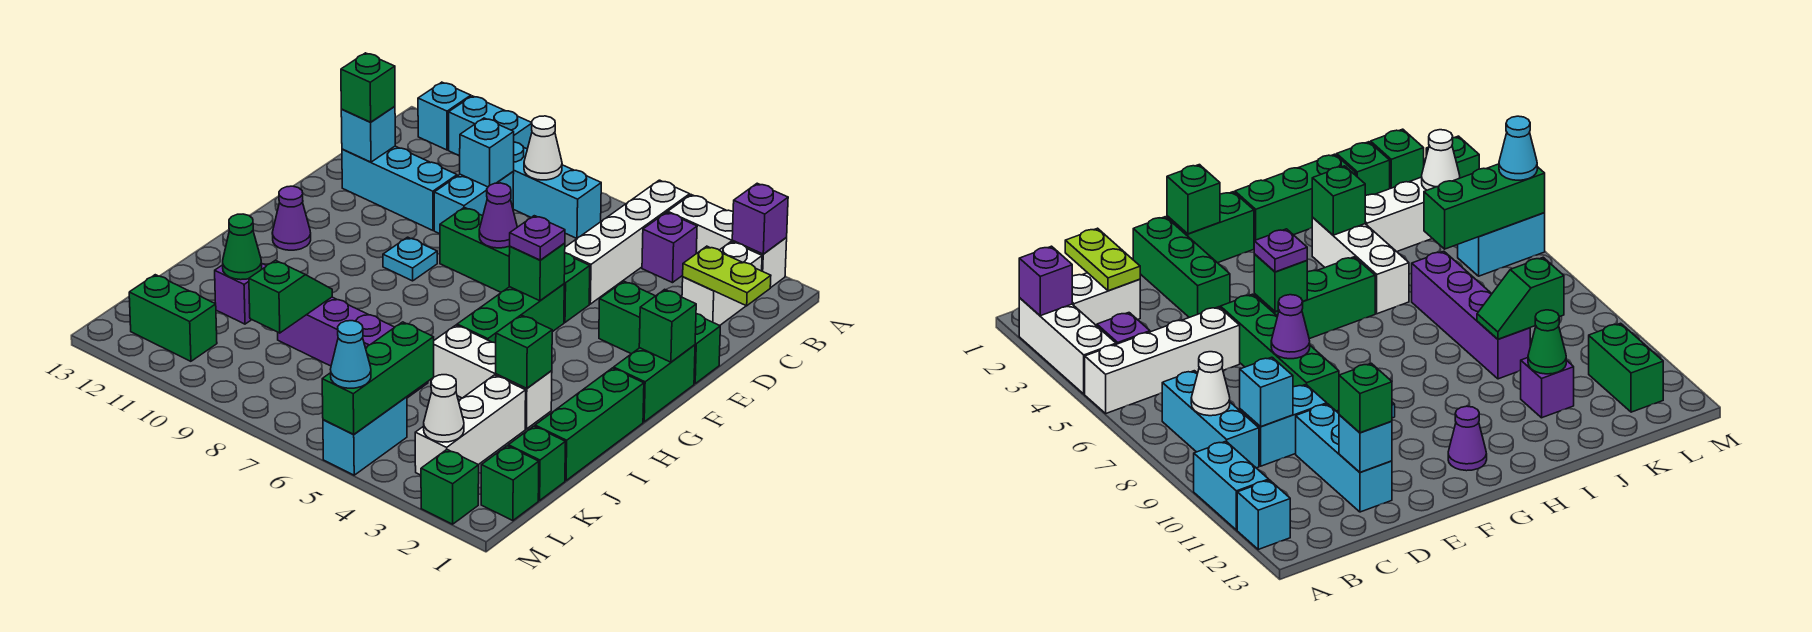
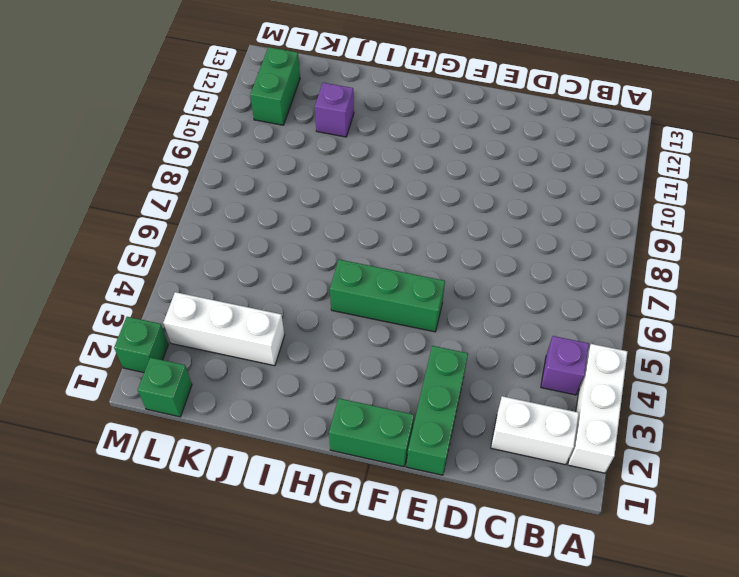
none -> white 1x4 brick [565,180,690,304]
none -> cyan 1x2 brick [449,96,532,156]
none -> cyan 1x1 brick [418,82,471,150]
none -> cyan 1x3 brick [513,142,601,238]

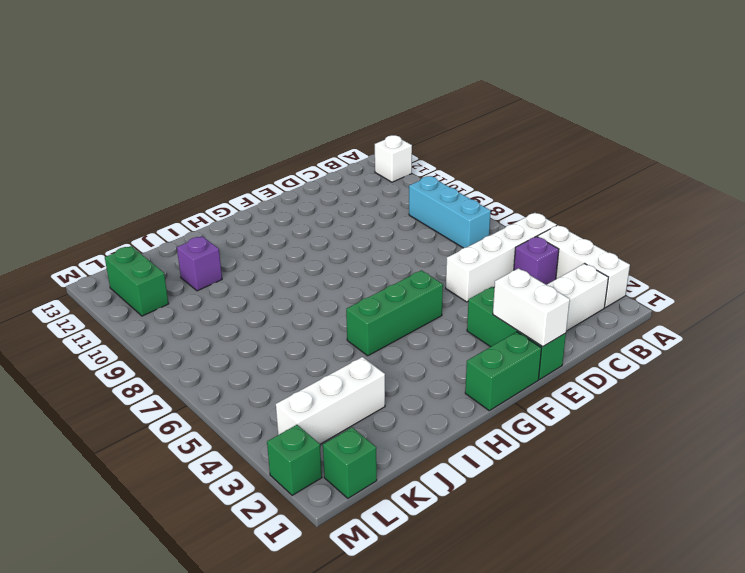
white 1x1 brick [375,135,412,182] -> cyan 1x1 brick [418,82,471,150]
white 1x2 brick [493,268,570,347] -> none
none -> cyan 1x2 brick [449,96,532,156]
none -> cyan 1x2 brick [434,172,514,234]
none -> cyan 1x3 brick [342,146,457,230]
none -> green 1x4 brick [440,207,590,322]

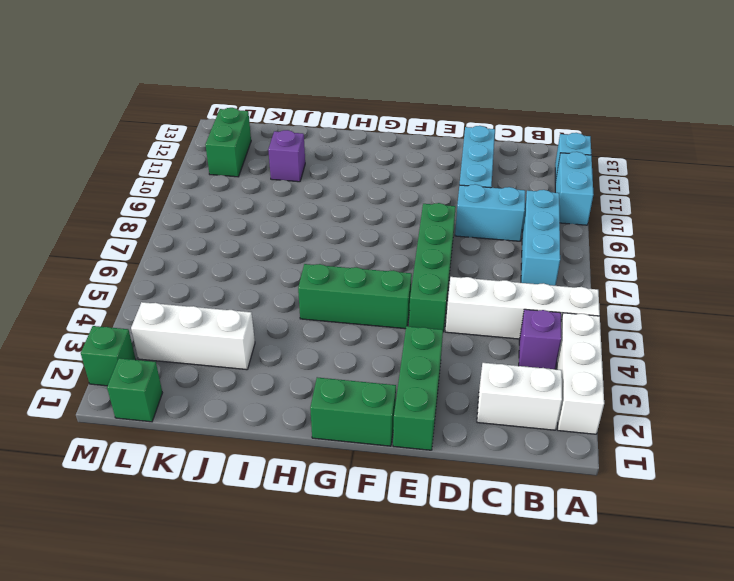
none -> cyan 1x1 plate [383,237,437,281]
none -> purple 1x1 cone [272,186,311,250]
none -> green 1x3 brick [535,368,644,480]
none -> white 1x3 brick [431,325,552,429]

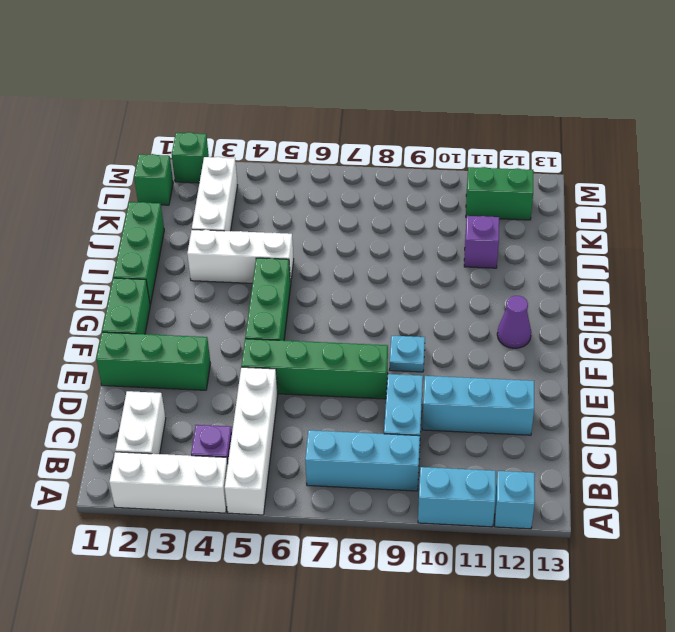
none -> purple 1x4 brick [278,297,428,398]
none -> green 1x1 brick [508,426,565,500]
none -> cyan 1x2 brick [323,397,407,475]
none -> purple 1x1 brick [732,183,788,254]

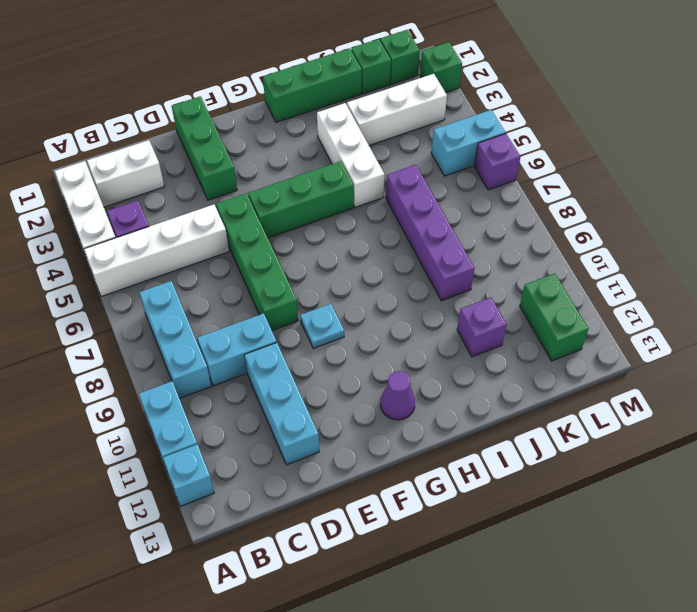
purple 1x1 brick [474,133,520,190] -> purple 1x1 brick moved to [732,183,788,254]
none -> green 1x2 brick [614,345,695,422]
none -> white 1x1 cone [524,116,562,180]
none -> lime 1x2 plate [683,246,771,306]
none -> cyan 1x1 brick [460,118,514,187]

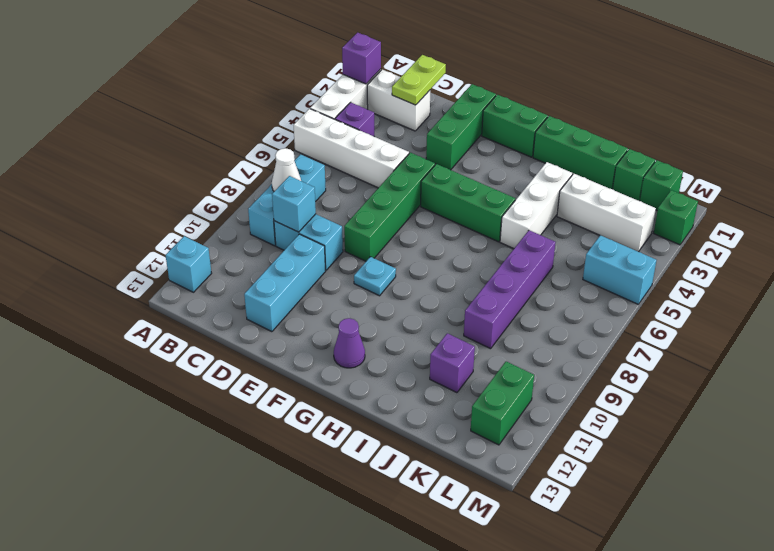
none -> cyan 1x2 brick [449,96,532,156]
none -> cyan 1x1 brick [341,107,395,162]
none -> purple 1x1 cone [479,183,517,248]
none -> green 1x1 brick [639,289,696,362]

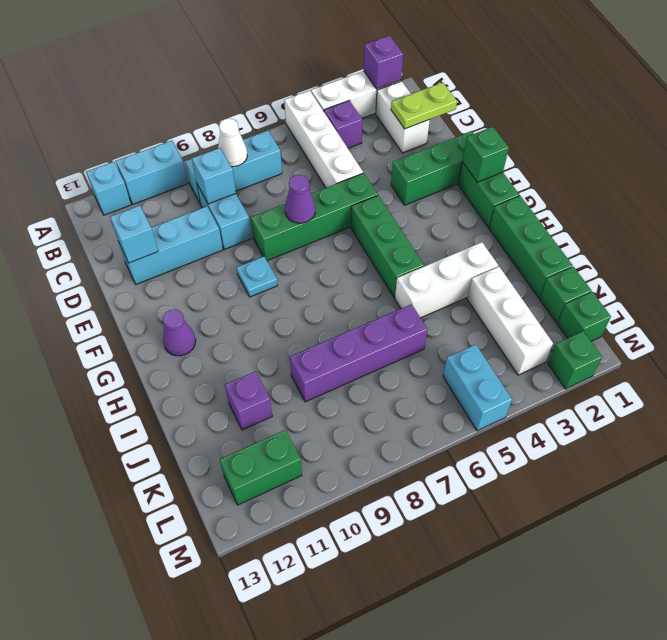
none -> green 1x1 brick [509,243,565,301]
none -> green 1x1 brick [496,315,552,389]
none -> green 1x2 slope [249,260,332,333]
none -> green 1x1 cone [223,214,262,280]

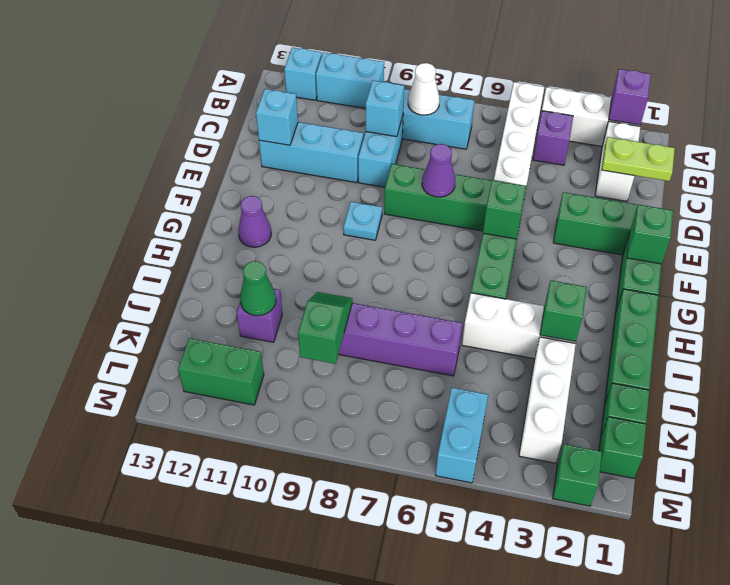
none -> green 1x3 brick [322,322,434,434]
none -> white 1x1 cone [424,375,464,442]
none -> green 1x1 brick [341,53,395,122]
none -> purple 1x1 plate [510,216,565,260]

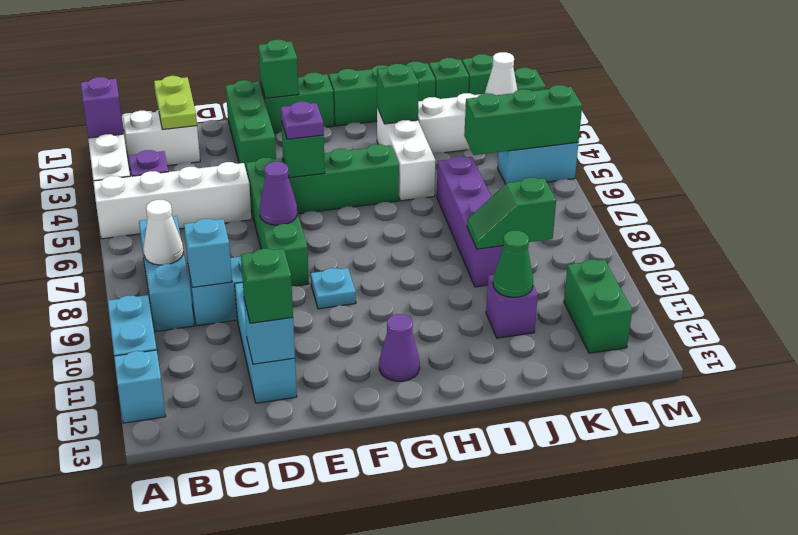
none -> cyan 1x1 cone [331,321,371,388]

